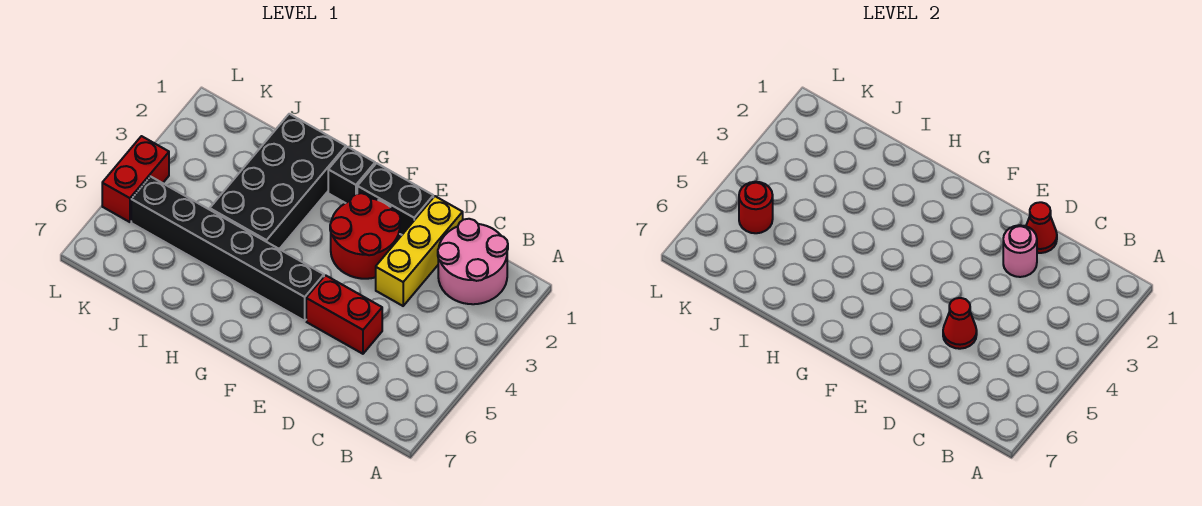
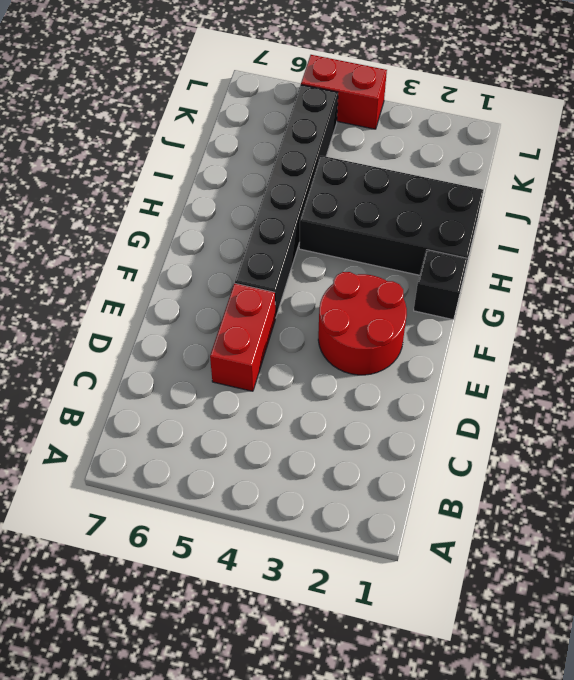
none -> pink 2x2 round brick [438,219,508,304]
none -> yellow 1x3 brick [376,196,463,306]
none -> black 1x2 brick [357,163,433,235]

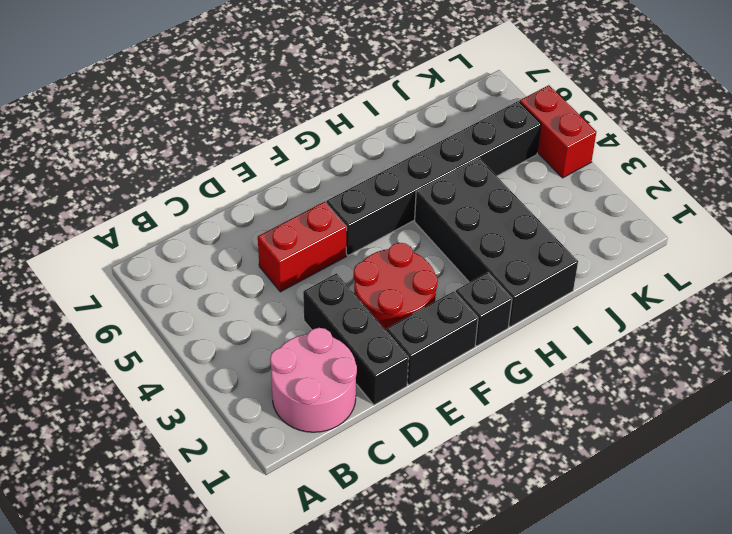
black 1x3 brick [303,273,409,405] -> yellow 1x3 brick [376,196,463,306]
none -> red 1x1 cone [1026,202,1057,253]
none -> pink 1x1 round brick [1003,225,1037,277]
none -> red 1x1 cone [943,298,977,349]

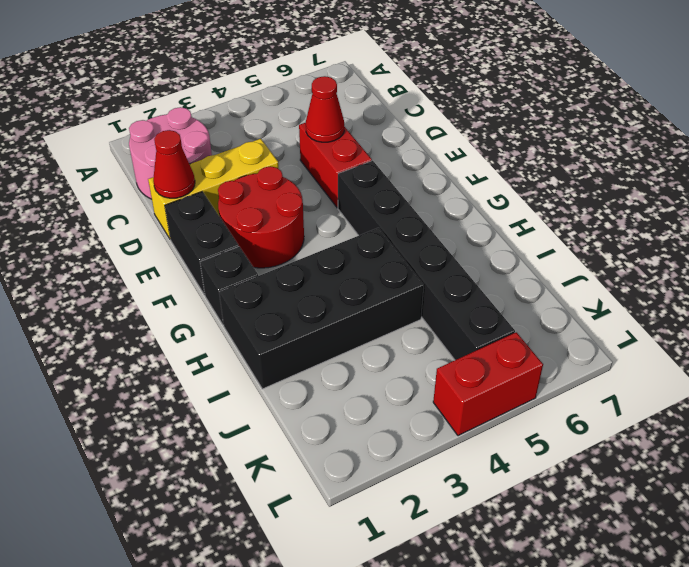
none -> pink 1x1 round brick [1003,225,1037,277]
none -> red 1x1 round brick [739,182,773,233]

